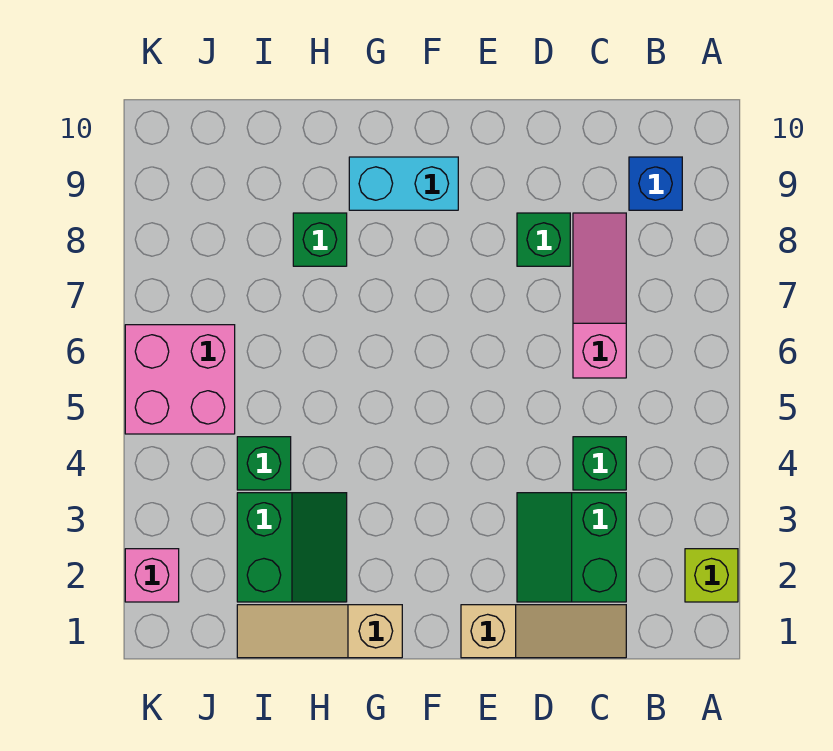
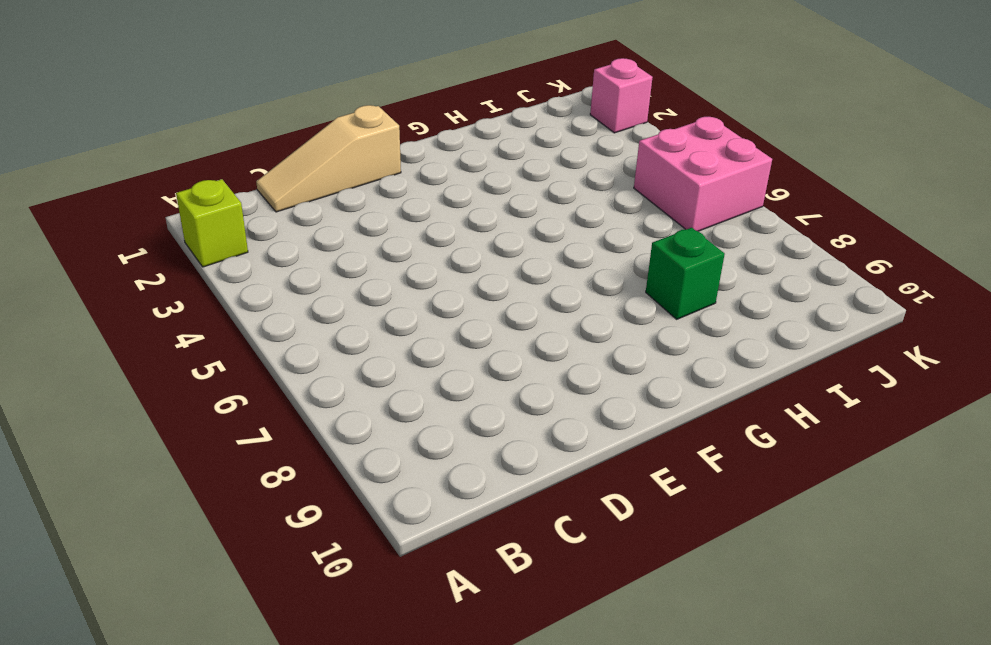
none -> blue 1x1 brick [629,157,682,210]
none -> green 2x2 slope [517,493,626,602]
none -> green 1x1 brick [573,437,626,490]

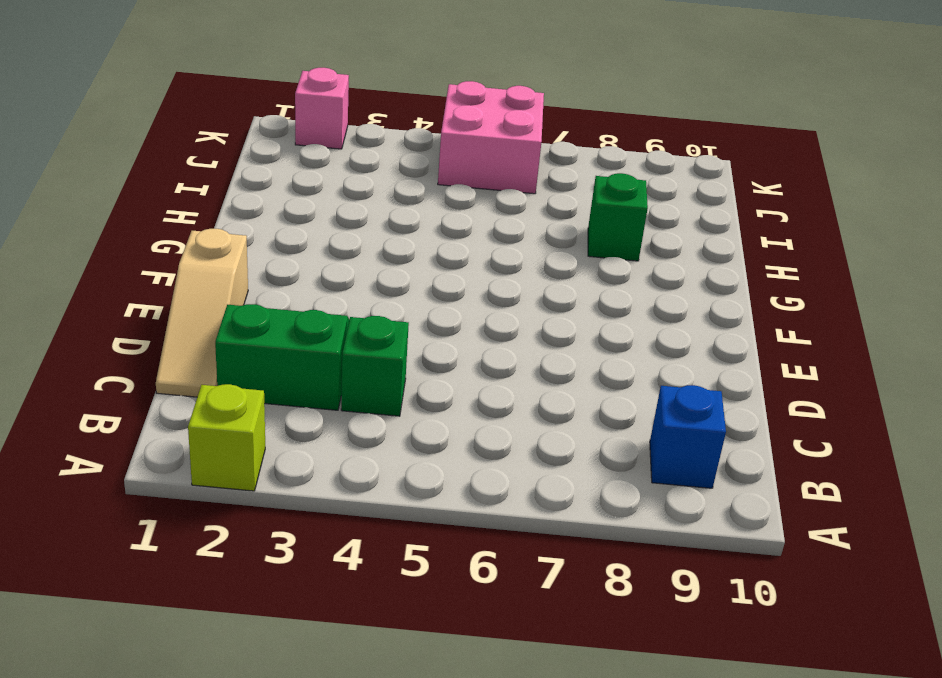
none -> pink 1x3 slope [573,213,626,378]
none -> green 1x1 brick [517,213,570,266]
none -> cyan 1x2 brick [349,157,458,210]

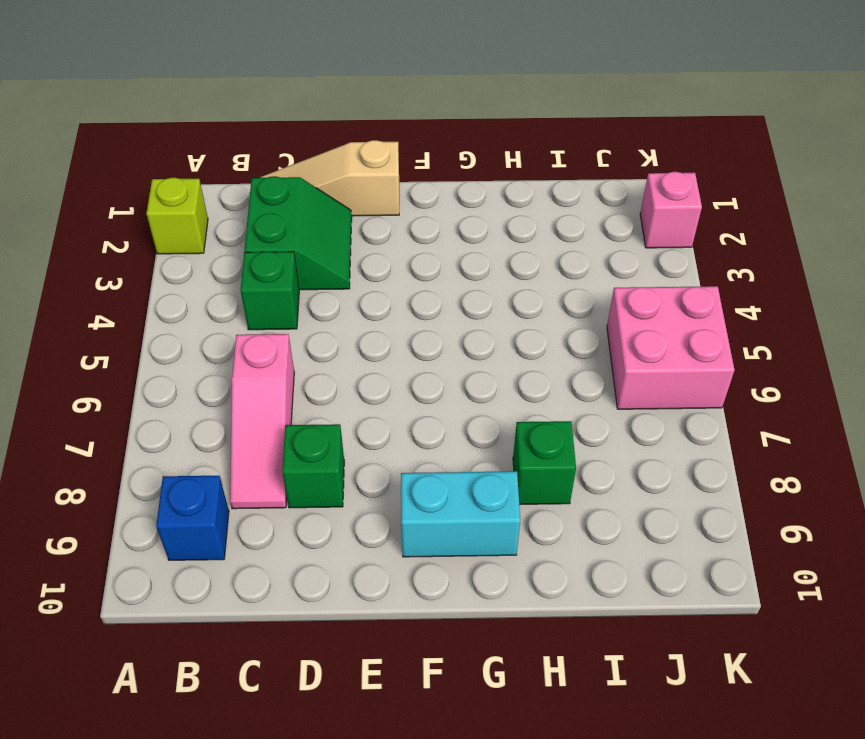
none -> tan 1x3 slope [237,605,402,658]
none -> green 2x2 slope [237,493,347,602]
none -> green 1x1 brick [237,437,291,490]

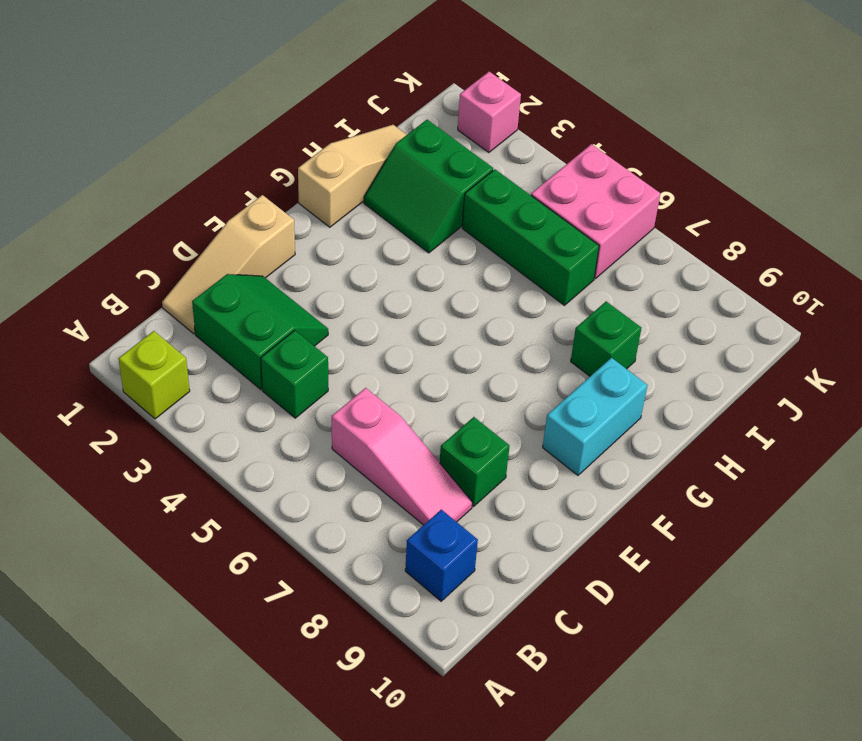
green 1x3 brick [462,169,599,305] -> green 1x1 brick [237,437,291,490]

